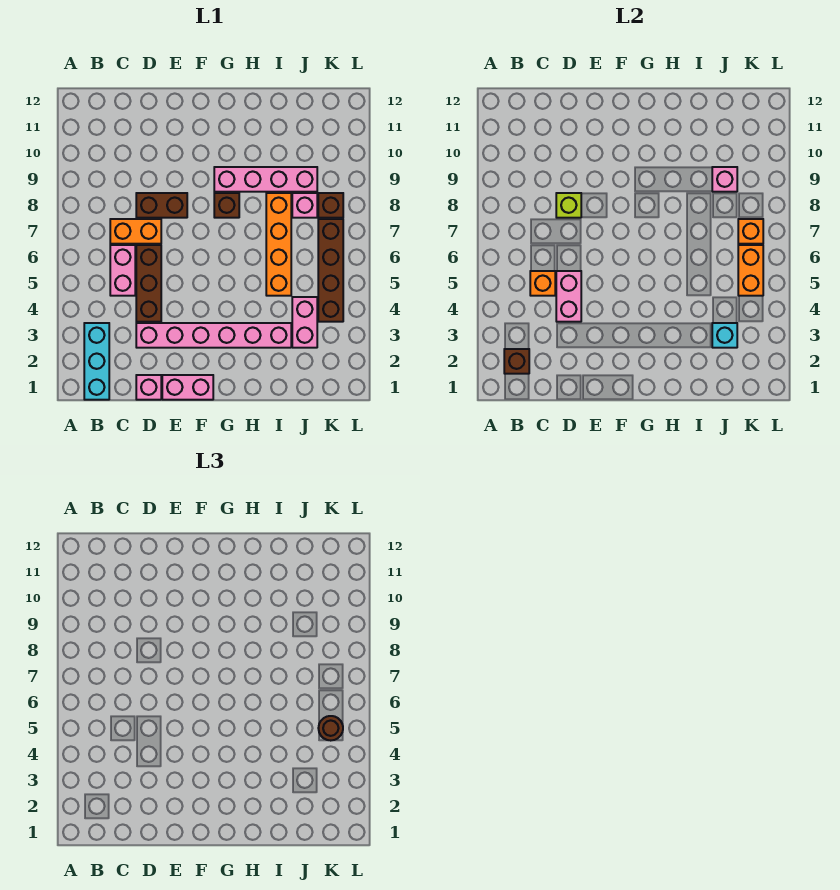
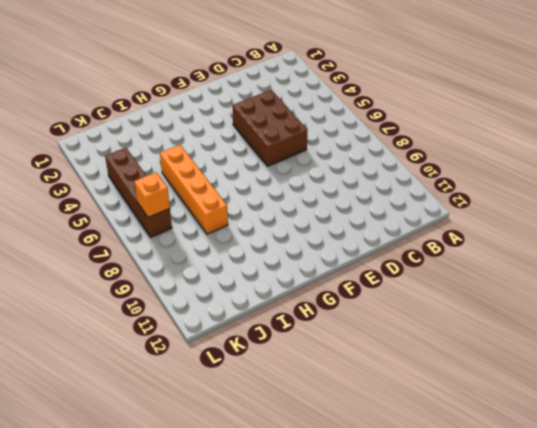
brown 2x3 brick [232,90,308,166] -> brown 1x3 brick [136,245,161,322]
none -> cyan 1x3 brick [84,323,109,400]
none -> pink 1x2 brick [110,245,135,296]
none -> orange 1x2 brick [110,219,161,244]

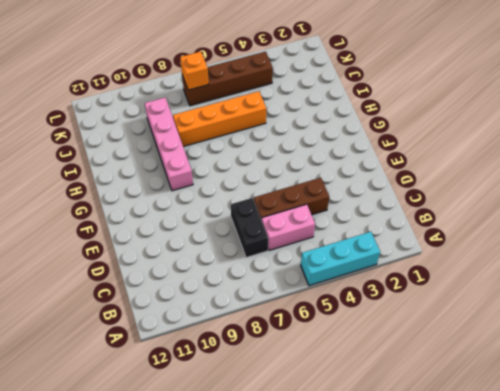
cyan 1x3 brick [301,232,380,286] -> cyan 1x3 brick moved to [84,323,109,400]
black 1x2 brick [231,198,268,257] -> orange 1x2 brick [110,219,161,244]
none -> pink 1x1 brick [136,375,161,400]
none -> pink 1x6 brick [136,323,291,348]
none -> brown 1x2 brick [136,193,187,218]

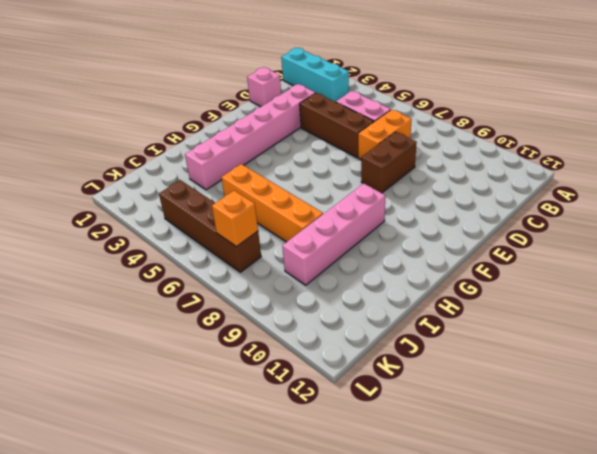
none -> pink 1x2 brick [162,375,213,400]
none -> brown 1x1 brick [214,193,239,218]
none -> pink 1x2 brick [292,297,317,348]

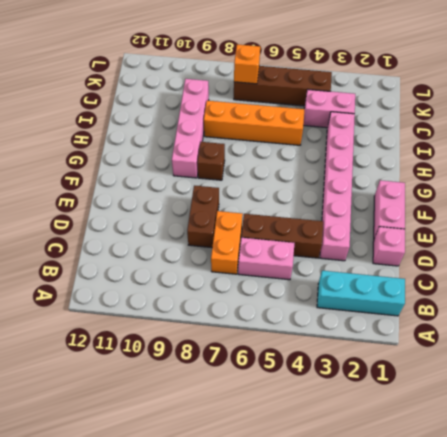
none -> pink 1x1 brick [292,193,317,218]
none -> brown 1x1 brick [318,193,343,218]
none -> brown 1x1 brick [504,349,529,374]

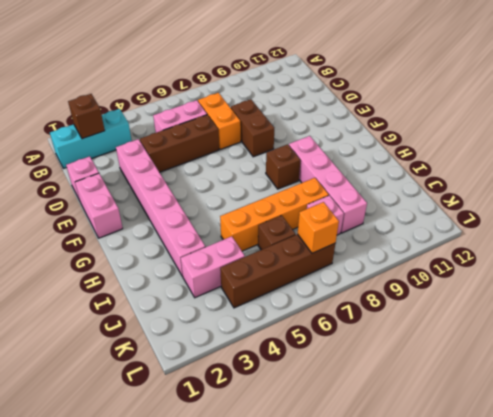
brown 1x1 brick [258,215,296,250] -> brown 1x1 brick moved to [318,193,343,218]
none -> orange 1x1 brick [530,271,555,296]
none -> pink 1x2 brick [556,271,581,322]
none -> lime 1x1 brick [556,193,581,218]

